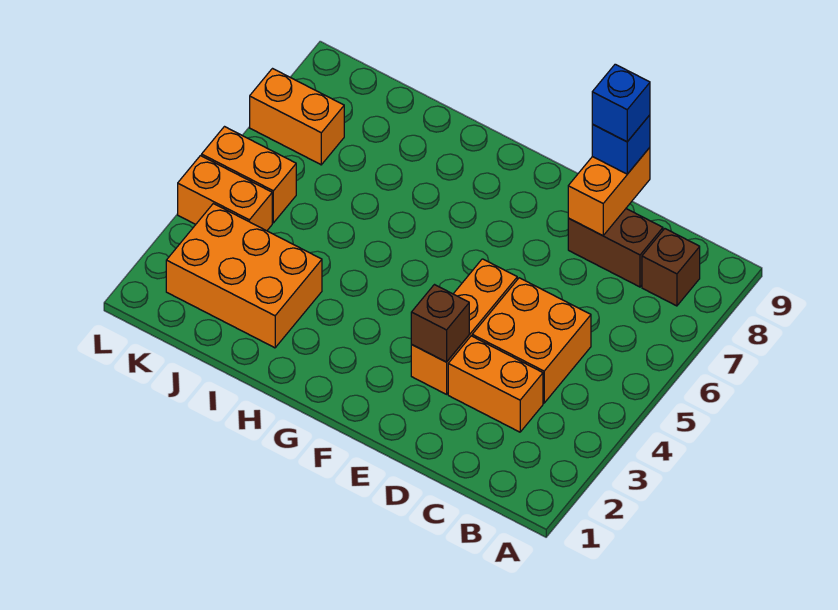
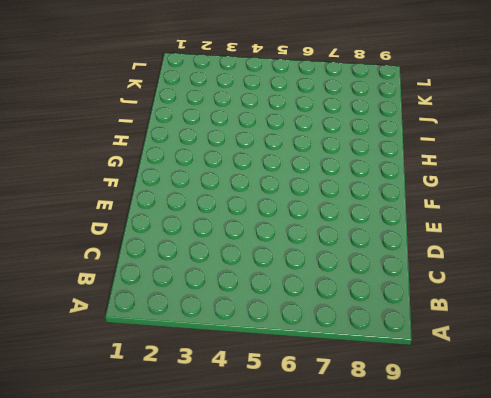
none -> brown 1x1 brick [642,229,700,306]
none -> orange 1x2 brick [448,336,543,432]
none -> orange 2x2 brick [472,278,591,403]

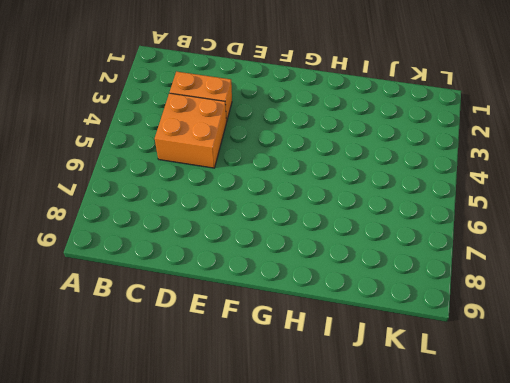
none -> brown 1x1 brick [642,229,700,306]
none -> brown 1x2 brick [568,209,663,287]
none -> orange 1x3 brick [411,259,517,394]

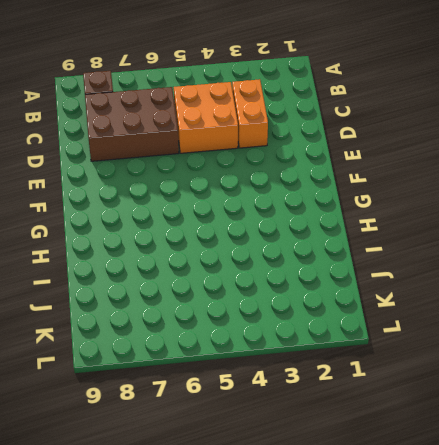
brown 2x3 brick [85,87,179,161] -> brown 1x2 brick [568,209,663,287]
none -> orange 1x3 brick [411,259,517,394]
none -> orange 2x3 brick [166,204,322,348]
none -> orange 1x2 brick [178,156,272,231]

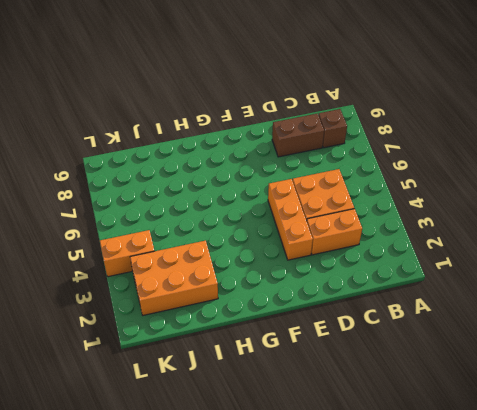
none -> orange 1x2 brick [202,127,296,223]
none -> orange 1x2 brick [250,69,344,165]
none -> orange 1x2 brick [568,148,650,236]

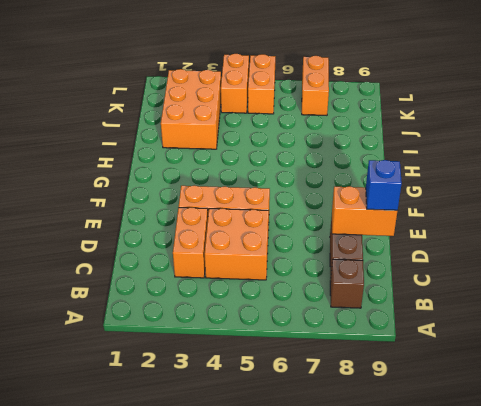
none -> brown 1x1 brick [411,285,469,362]
none -> blue 1x1 brick [592,64,650,142]

